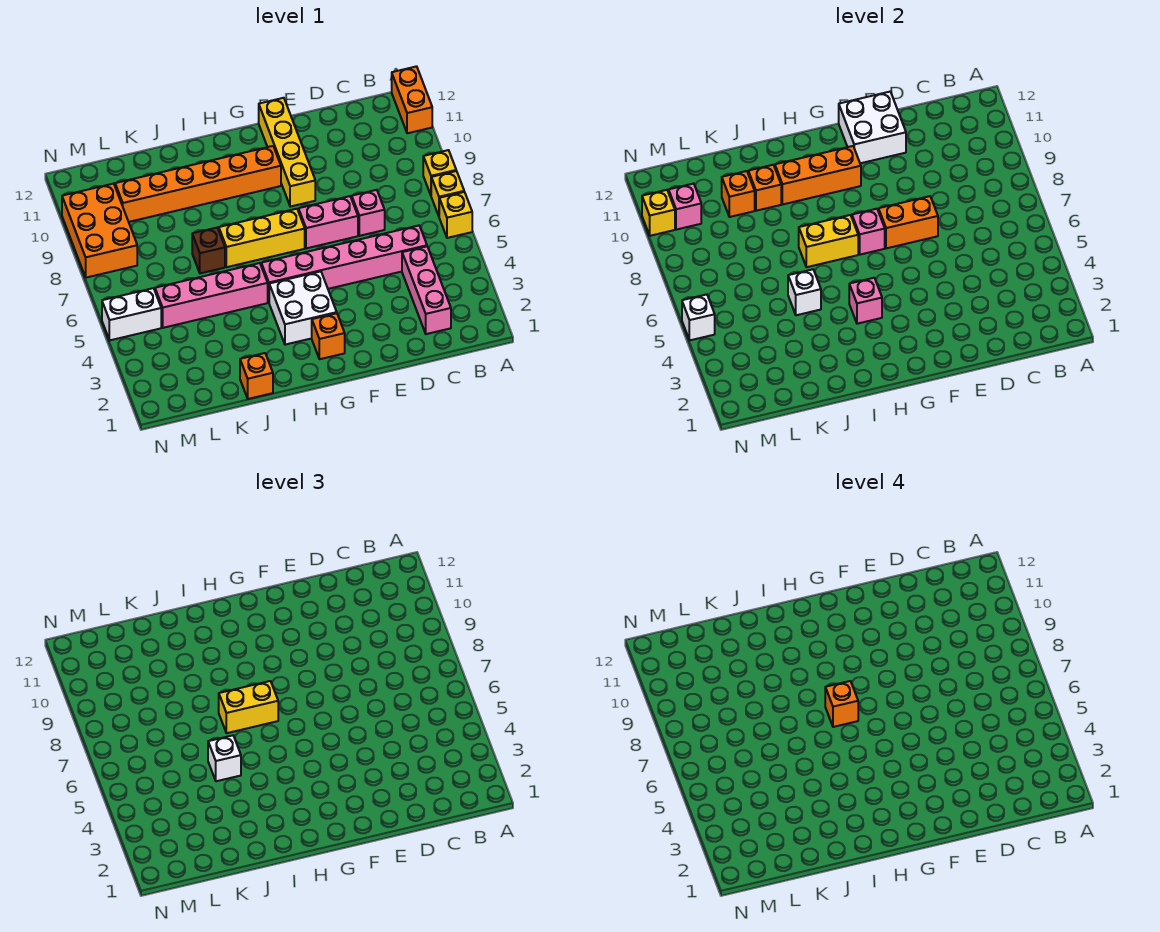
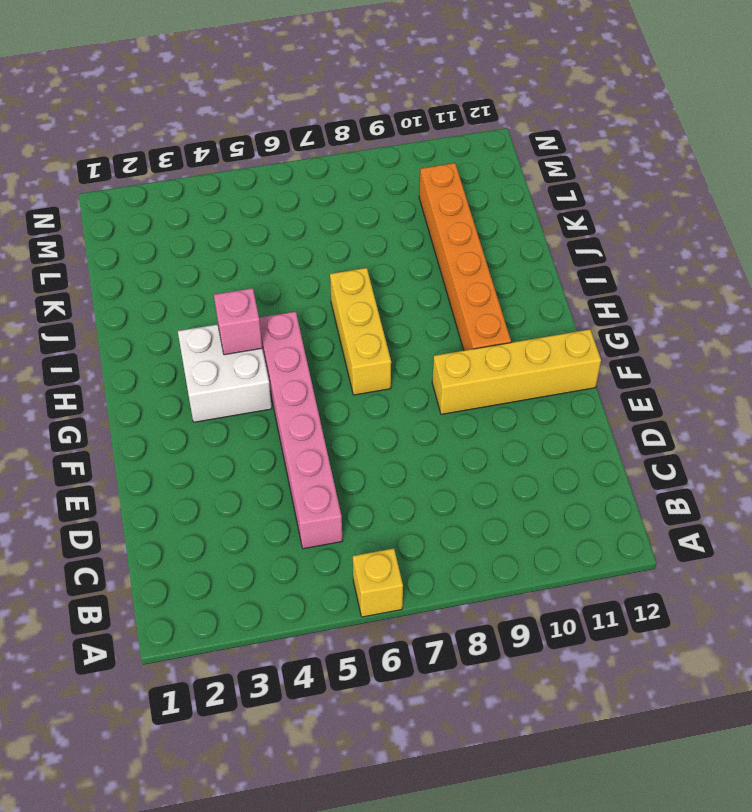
none -> yellow 1x1 brick [431,171,464,216]
none -> yellow 1x1 brick [423,150,456,195]
none -> orange 1x2 brick [392,66,432,133]
none -> pink 1x3 brick [402,246,451,334]

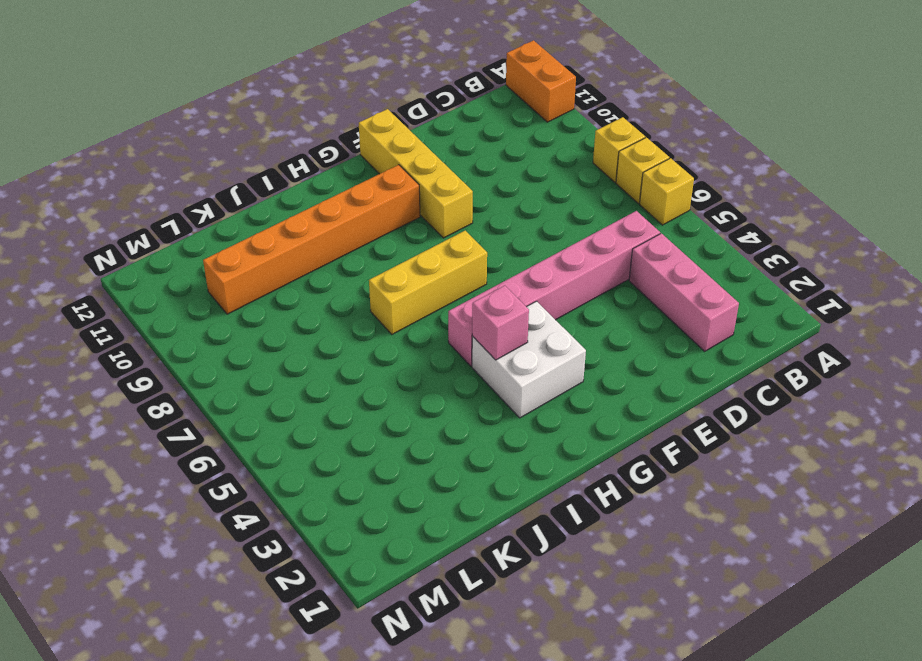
none -> pink 1x1 brick [352,190,385,236]
none -> pink 1x2 brick [299,196,358,248]
none -> orange 1x1 brick [312,313,345,359]
none -> pink 1x4 brick [155,263,268,328]

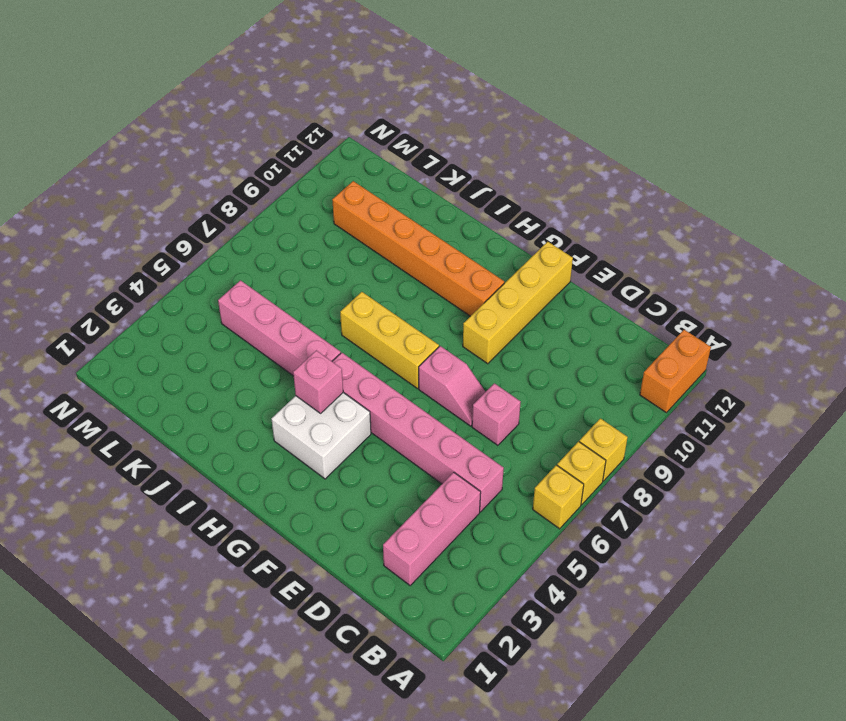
pink 1x2 slope [419,346,485,426] -> pink 1x2 brick [299,196,358,248]
none -> orange 1x1 brick [312,313,345,359]
none -> orange 1x1 brick [240,353,273,399]
none -> brown 1x1 brick [192,228,225,273]
none -> white 1x2 brick [102,288,161,340]

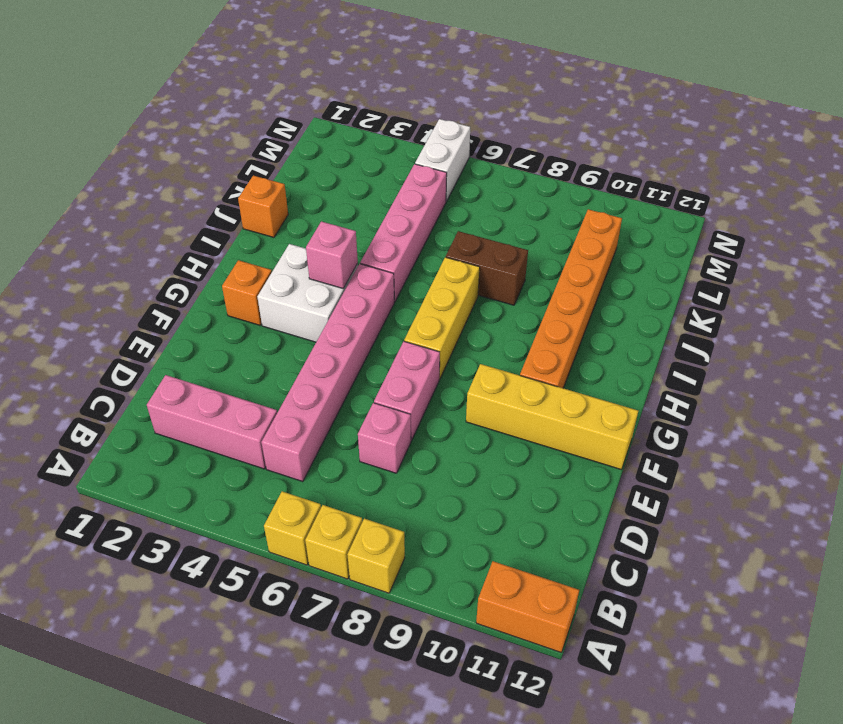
brown 1x2 brick [446,231,528,305] -> brown 1x1 brick [192,228,225,273]
none -> orange 2x3 brick [62,184,137,278]
none -> orange 1x2 brick [879,196,938,248]
none -> white 2x2 brick [839,92,906,163]
none -> pink 1x1 brick [852,209,885,255]

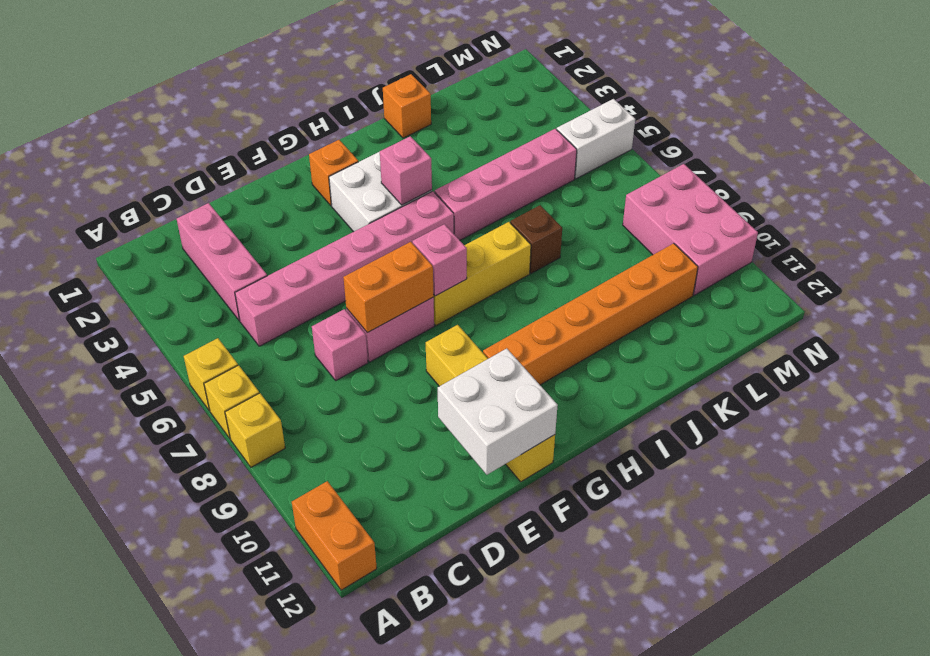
pink 2x3 brick [623,164,758,295] -> orange 2x3 brick [62,184,137,278]
none -> orange 1x3 brick [775,146,861,204]
none -> yellow 1x2 brick [799,215,858,267]
none -> white 1x1 brick [788,269,821,315]
none -> orange 1x1 brick [748,165,781,211]

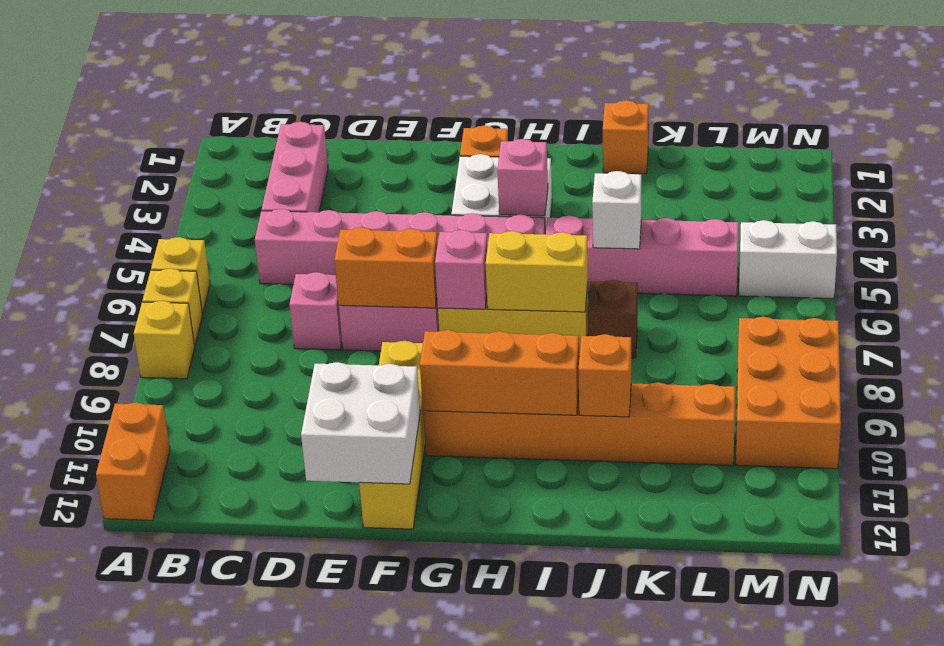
none -> orange 1x1 brick [722,171,755,217]
none -> pink 1x1 brick [669,184,701,230]
none -> white 1x1 brick [682,294,715,340]
none -> yellow 1x1 brick [642,190,675,236]

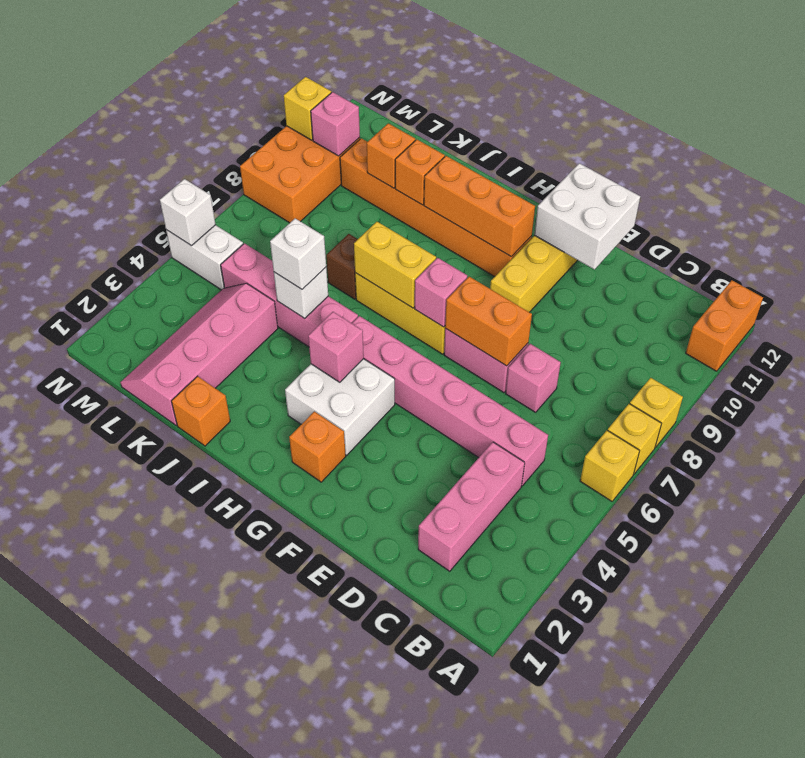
pink 2x4 slope [120,283,278,426] -> none
none -> yellow 1x2 brick [219,681,278,733]
none -> orange 1x1 brick [825,681,858,727]

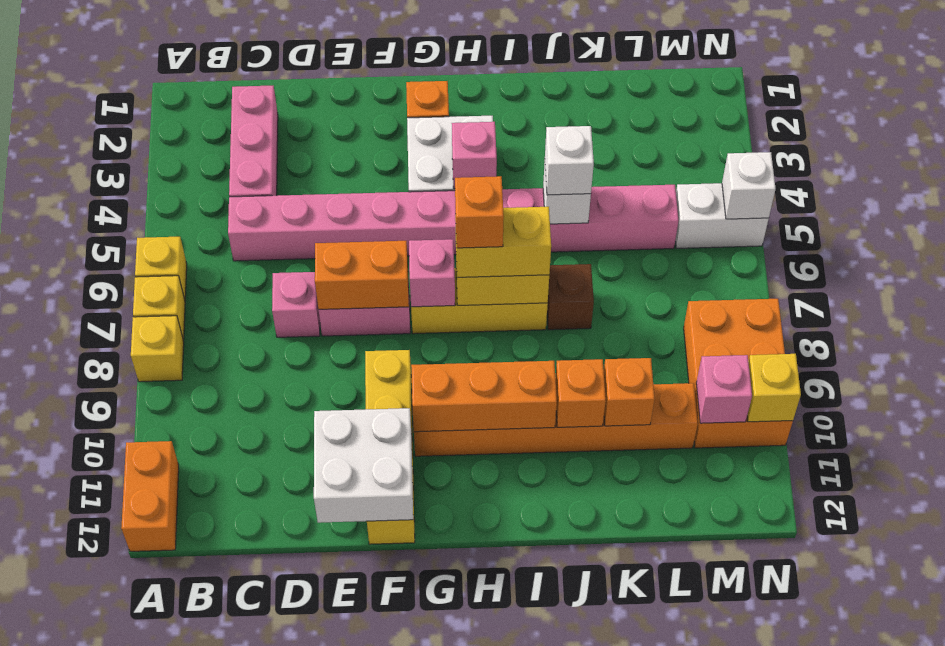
none -> orange 1x1 brick [240,353,273,399]

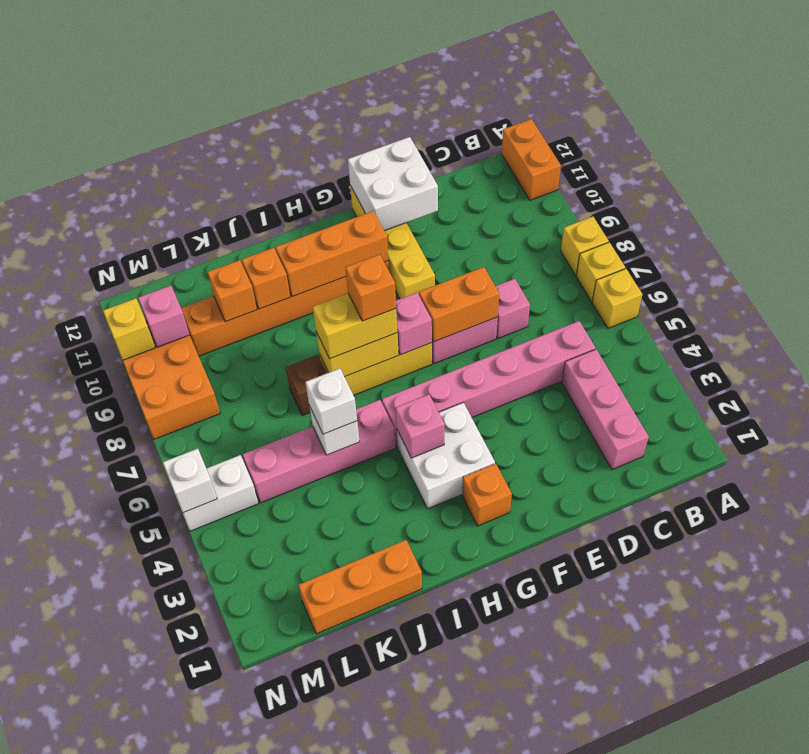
orange 1x3 brick [298,540,422,634] -> orange 1x1 brick [240,353,273,399]

